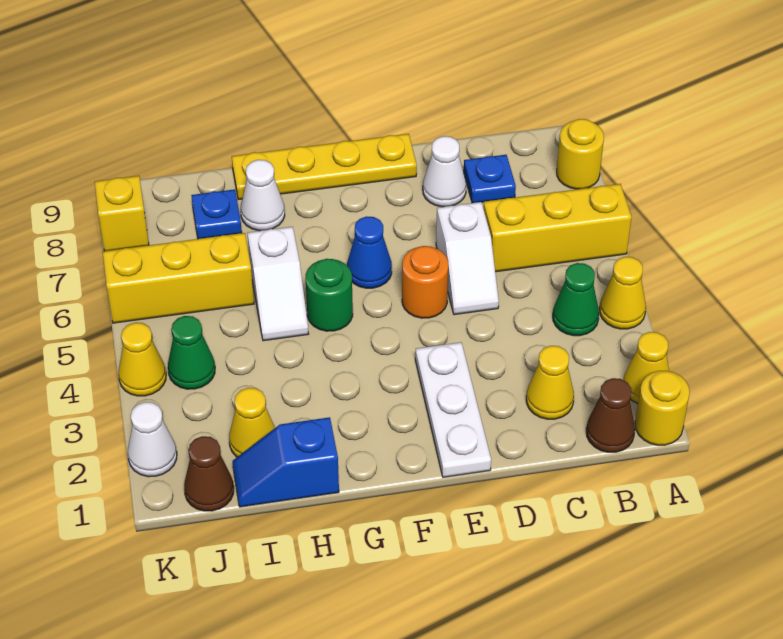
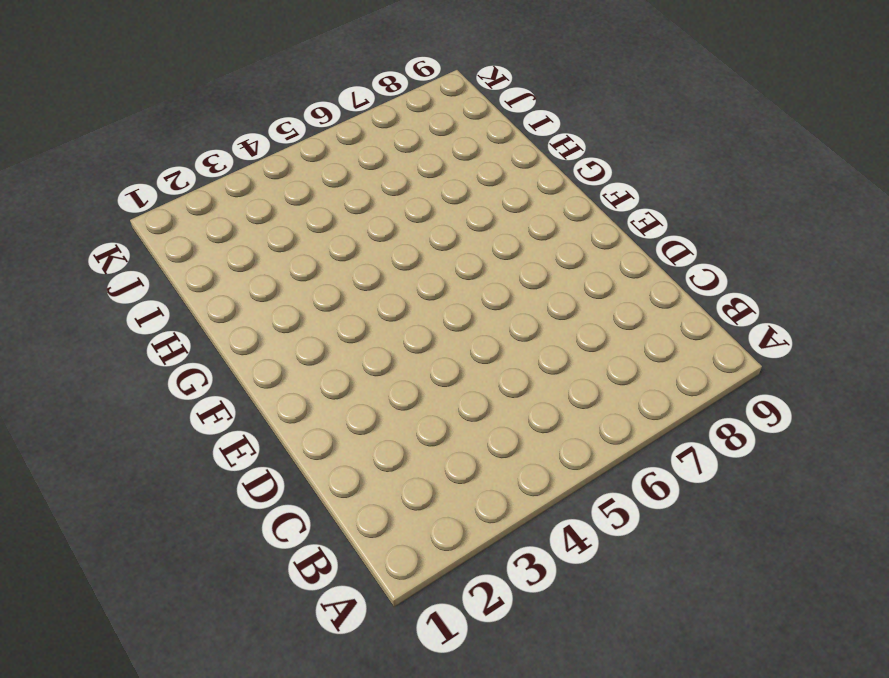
none -> yellow 1x1 round brick [635,371,690,445]
none -> yellow 1x1 cone [623,332,669,404]
none -> yellow 1x1 cone [599,257,646,329]

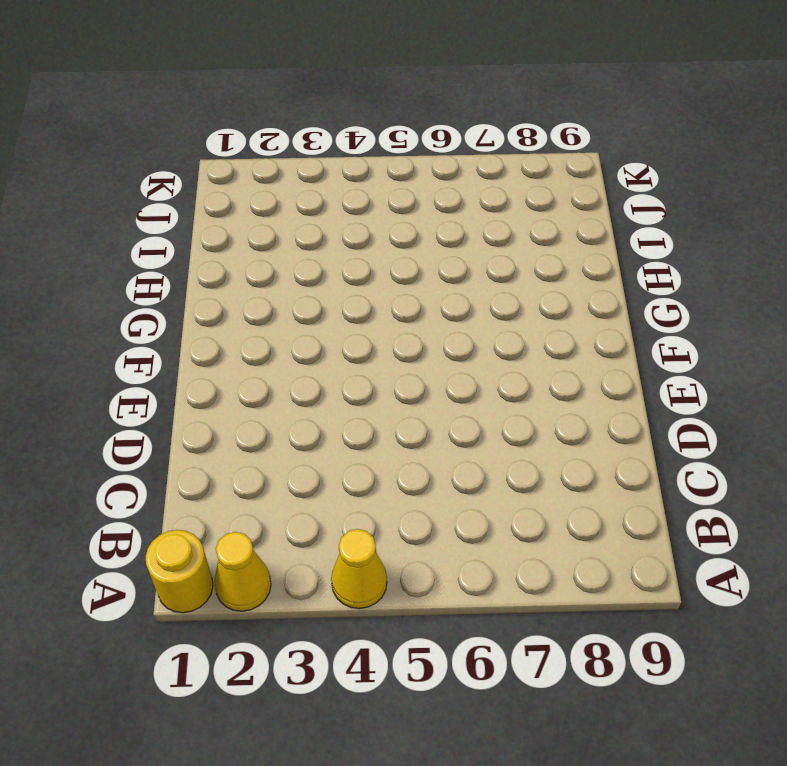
none -> yellow 1x3 brick [483,184,632,272]
none -> yellow 1x1 round brick [557,119,604,189]
none -> brown 1x1 cone [586,378,635,452]

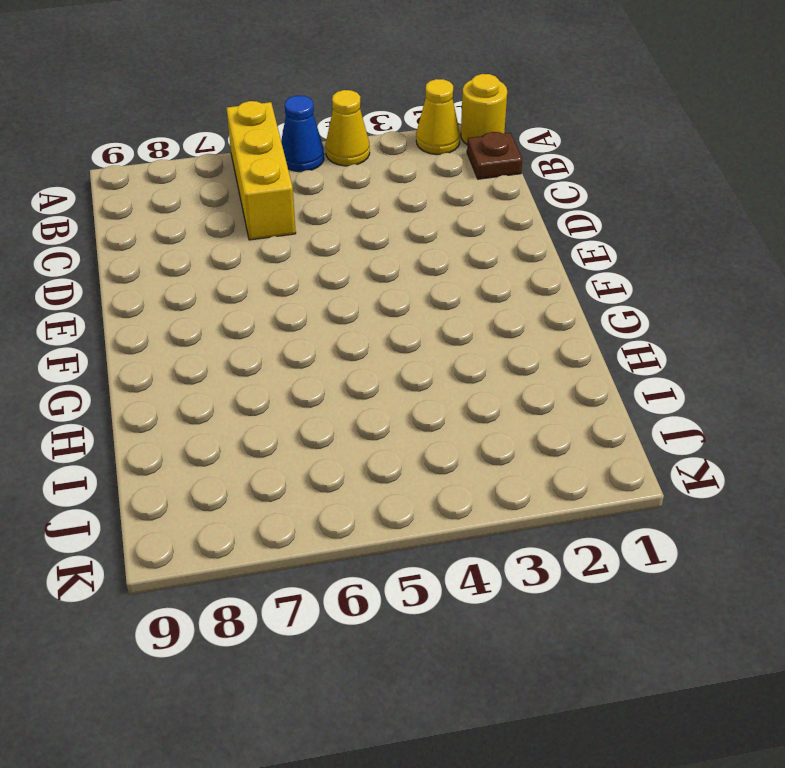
blue 1x1 cone [281,95,324,172] -> blue 1x1 cone moved to [347,216,392,288]
brown 1x1 plate [467,132,522,179] -> brown 1x1 cone [586,378,635,452]
none -> yellow 1x1 round brick [557,119,604,189]
none -> green 1x1 cone [553,263,599,336]
none -> yellow 1x1 cone [526,346,574,419]

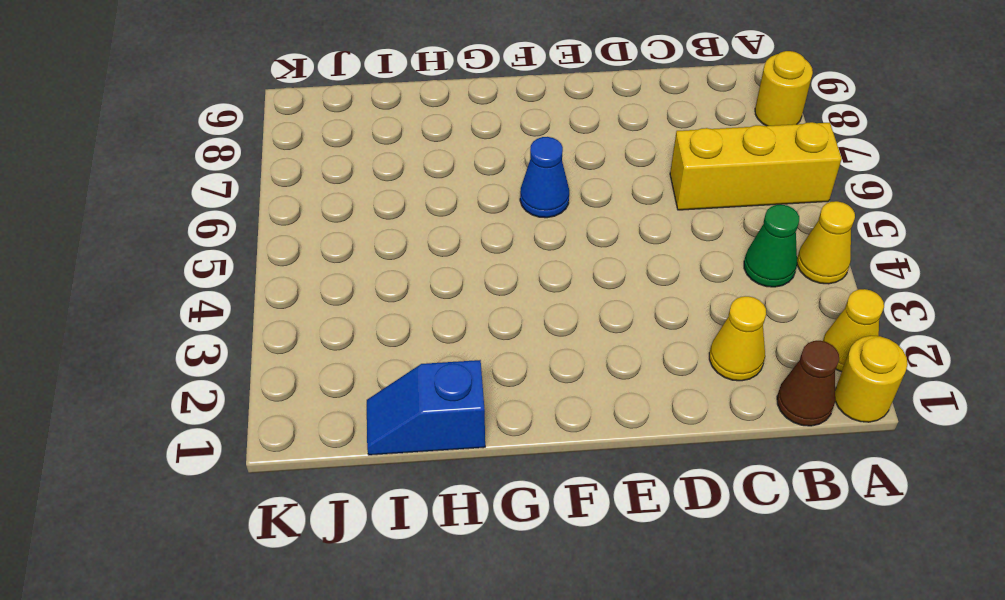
none -> blue 1x1 plate [464,155,516,203]
none -> white 1x2 slope [436,202,499,315]
none -> white 1x1 cone [423,136,466,207]

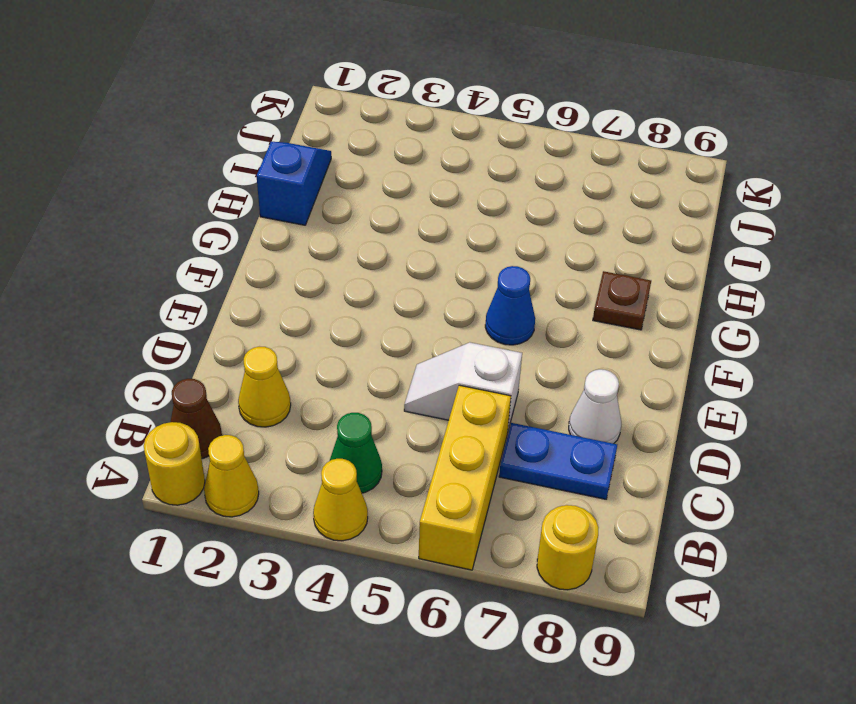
blue 1x2 plate [499,423,617,499] -> blue 1x1 plate [464,155,516,203]
brown 1x1 plate [593,271,651,330] -> none
none -> white 1x3 plate [415,342,491,477]
none -> orange 1x1 round brick [402,246,448,318]
none -> yellow 1x4 plate [232,134,417,200]

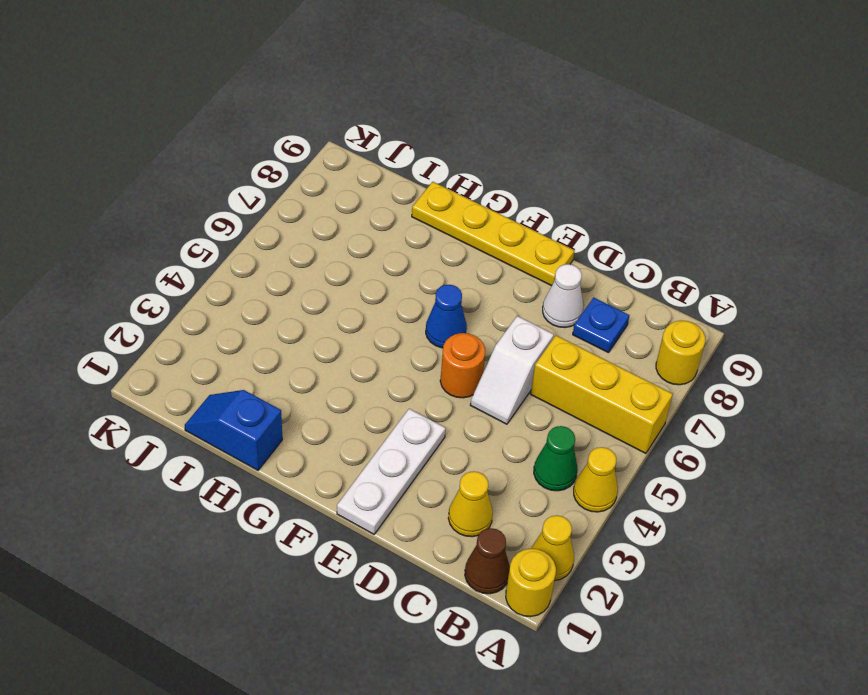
none -> green 1x1 round brick [306,259,353,331]
none -> white 1x2 slope [247,227,309,341]
none -> white 1x1 cone [241,160,285,231]

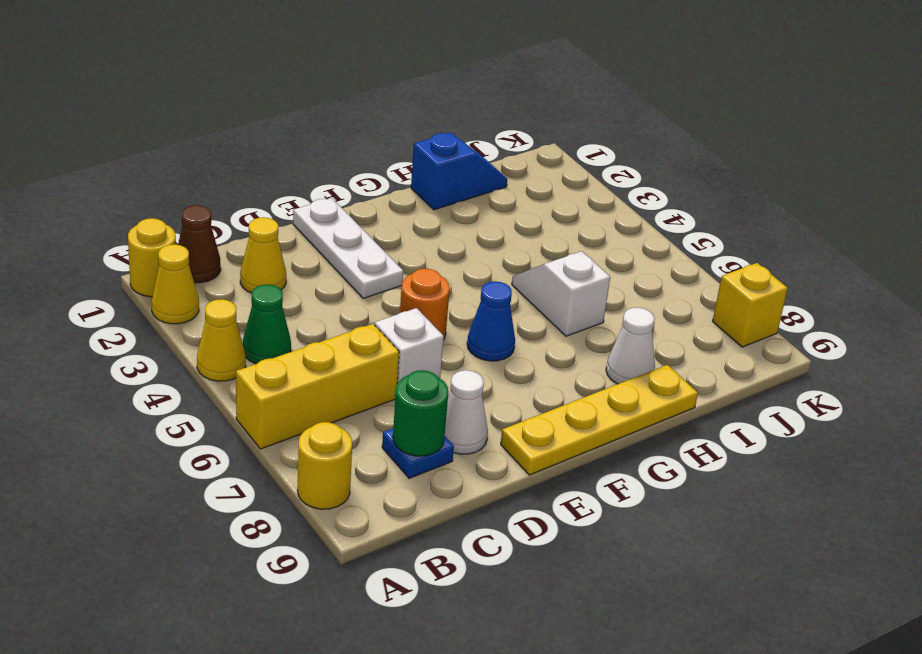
green 1x1 round brick [393,370,448,456] -> green 1x1 round brick moved to [306,259,353,331]
none -> yellow 1x1 cone [229,388,275,457]
none -> yellow 1x3 brick [103,233,254,323]
none -> blue 1x1 plate [191,189,242,239]

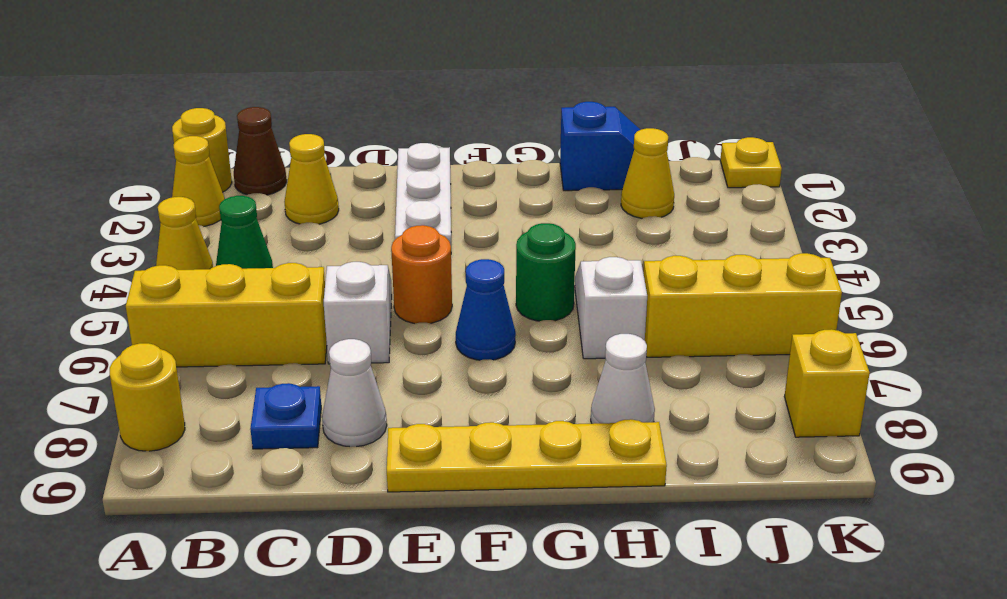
yellow 1x1 plate [720,137,782,188] -> none
none -> blue 1x1 plate [191,189,242,239]
none -> brown 1x1 cone [184,436,234,511]
none -> green 1x1 cone [168,316,215,389]

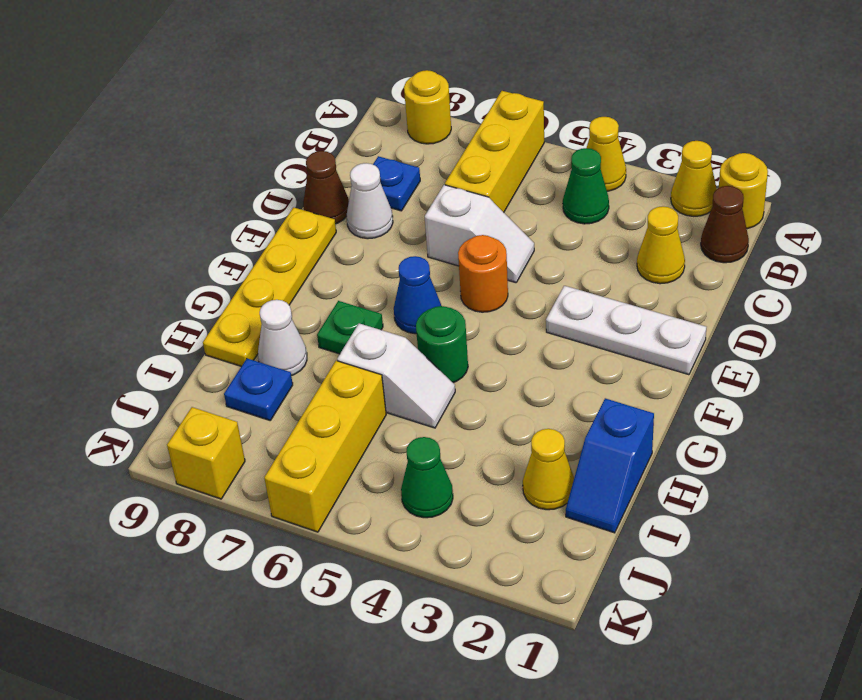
brown 1x1 cone [303,151,349,224] -> brown 1x1 cone moved to [184,436,234,511]
green 1x1 plate [317,301,383,354] -> none
none -> white 1x1 cone [128,402,177,477]
none -> yellow 1x1 cone [118,323,166,396]

